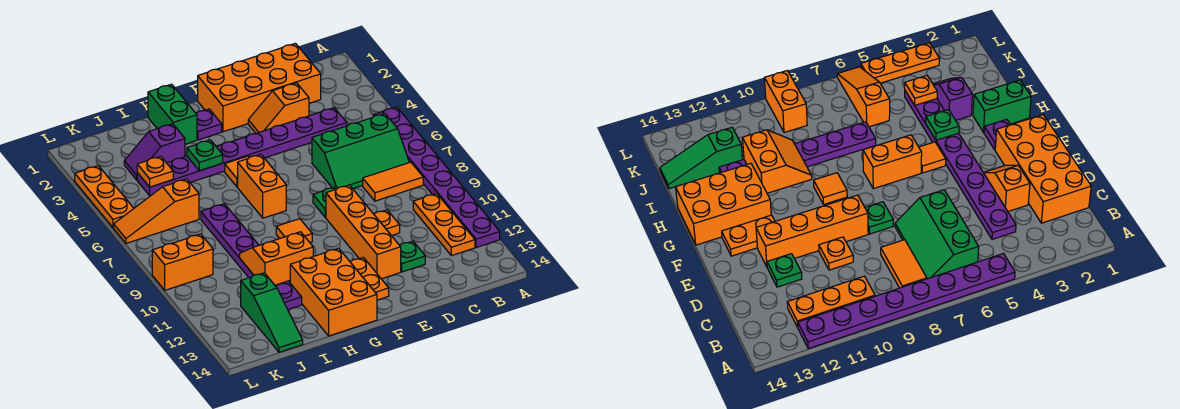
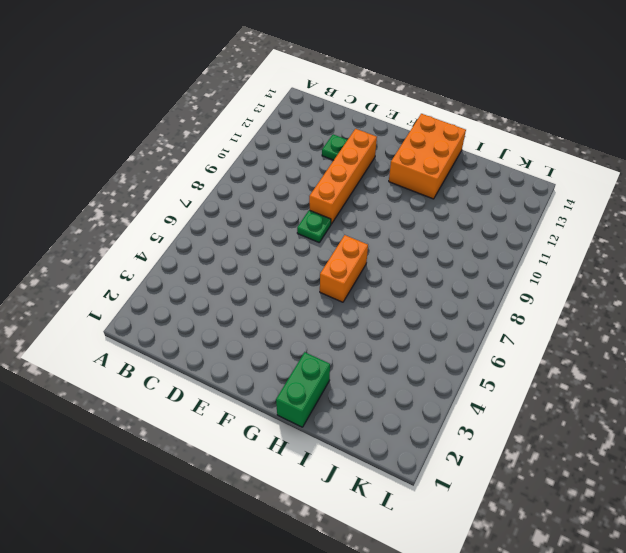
none -> purple 1x8 plate [373,107,500,248]
none -> green 2x3 slope [312,114,409,189]
none -> orange 1x2 tile [363,162,423,201]

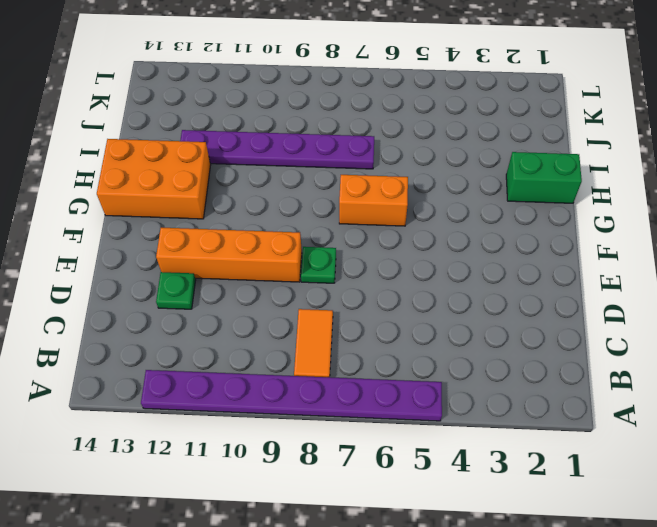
none -> green 2x3 slope [312,114,409,189]
none -> orange 1x3 plate [413,193,475,256]
none -> orange 2x4 brick [198,43,321,132]

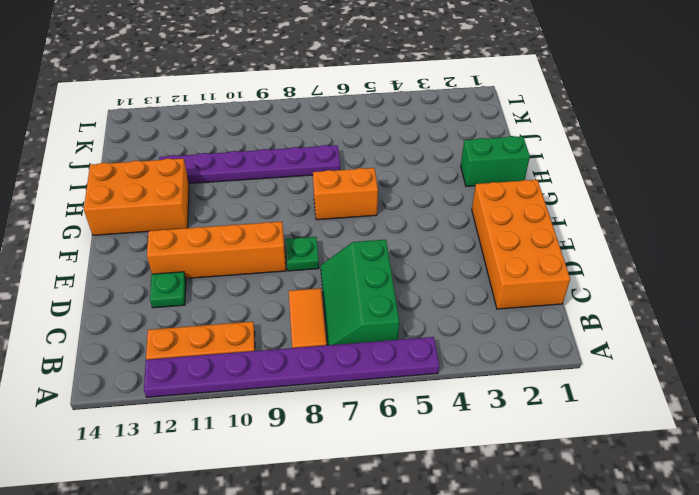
none -> purple 1x8 plate [137,108,347,196]
none -> orange 1x2 slope [248,83,309,133]
none -> orange 1x1 plate [374,210,400,236]

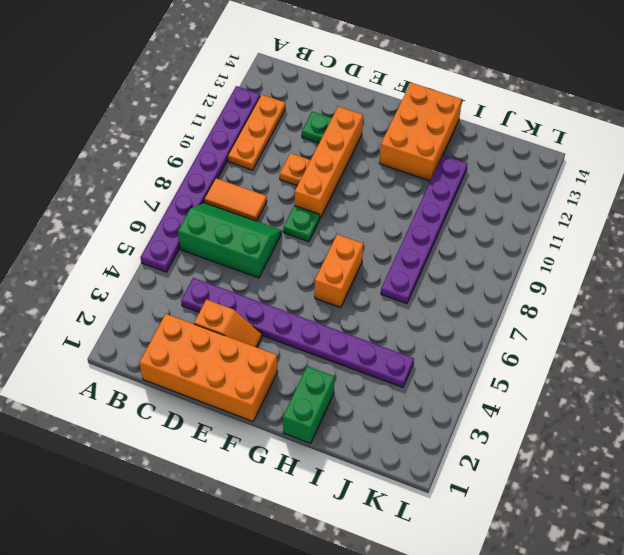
none -> orange 1x2 plate [351,258,389,300]
none -> purple 1x1 plate [196,109,222,140]
none -> orange 1x1 tile [225,156,249,187]

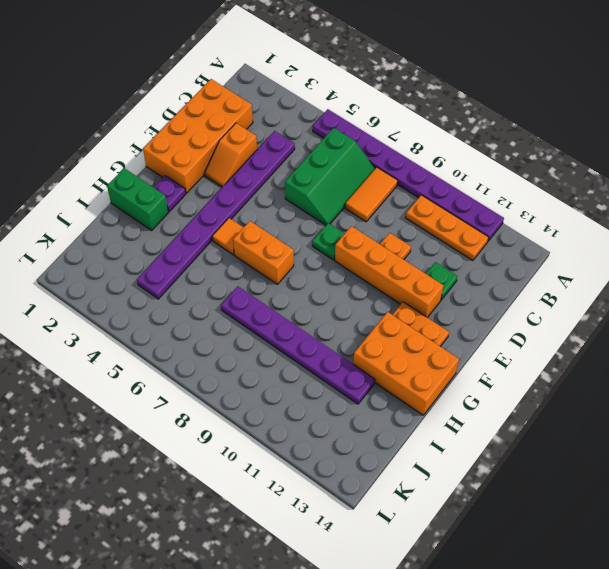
none -> orange 1x1 tile [276,219,312,242]
none -> purple 1x2 slope [124,124,185,180]
none -> orange 1x3 slope [114,179,199,243]

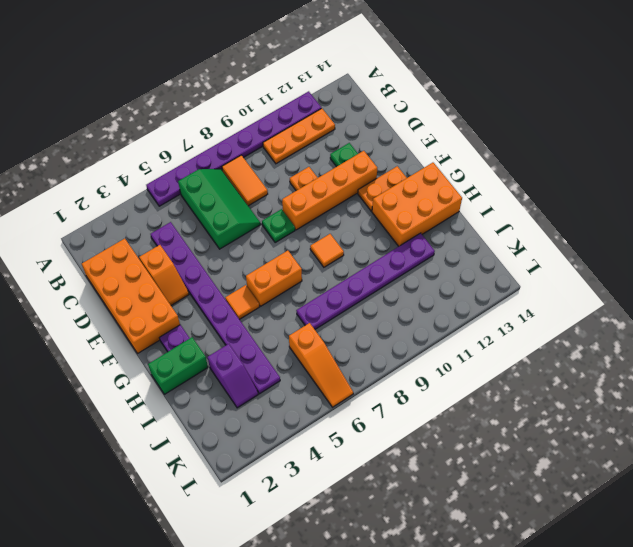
none -> green 1x3 slope [241,273,303,352]
none -> orange 1x2 brick [152,234,213,290]
none -> orange 1x3 plate [75,166,134,228]

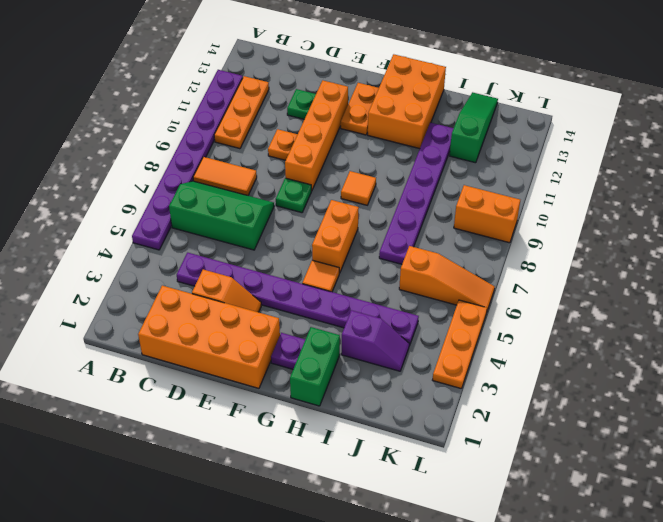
none -> green 1x1 plate [187,140,223,171]
none -> orange 2x2 slope [240,232,313,285]
none -> orange 1x1 plate [137,156,173,187]

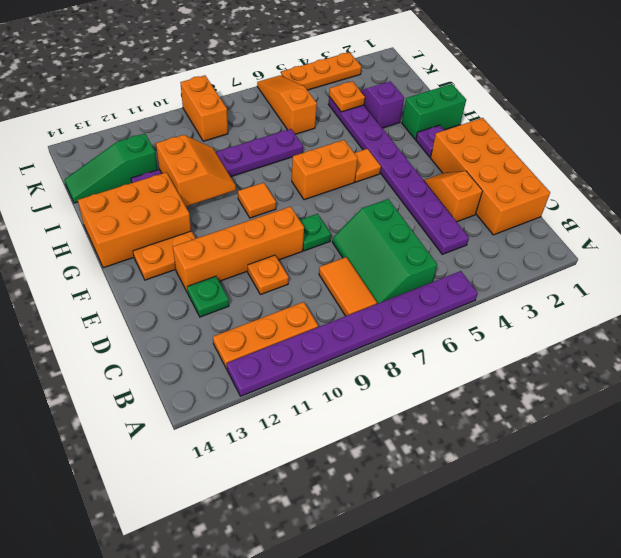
none -> green 1x1 plate [187,140,223,171]

